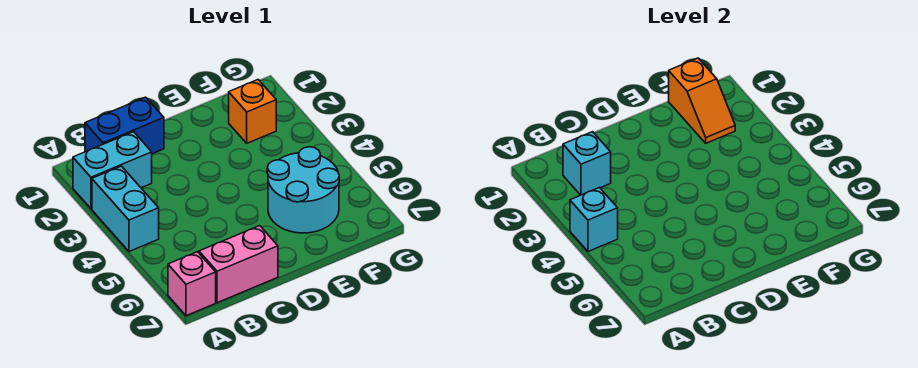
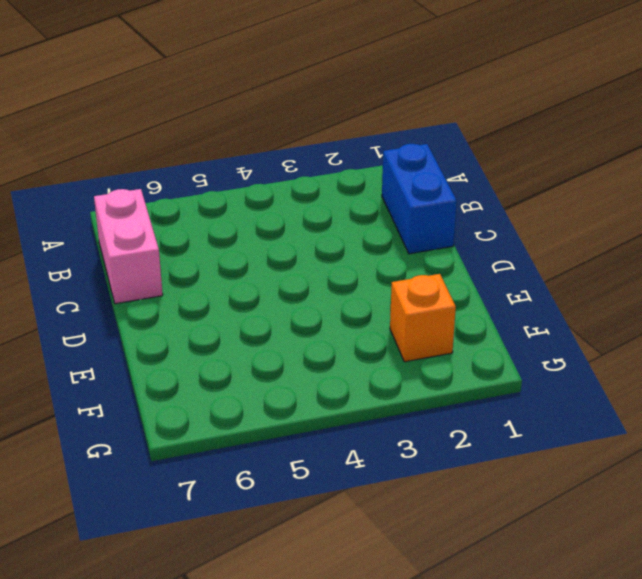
none -> cyan 1x2 brick [73,132,152,209]
none -> cyan 1x2 brick [92,166,159,252]

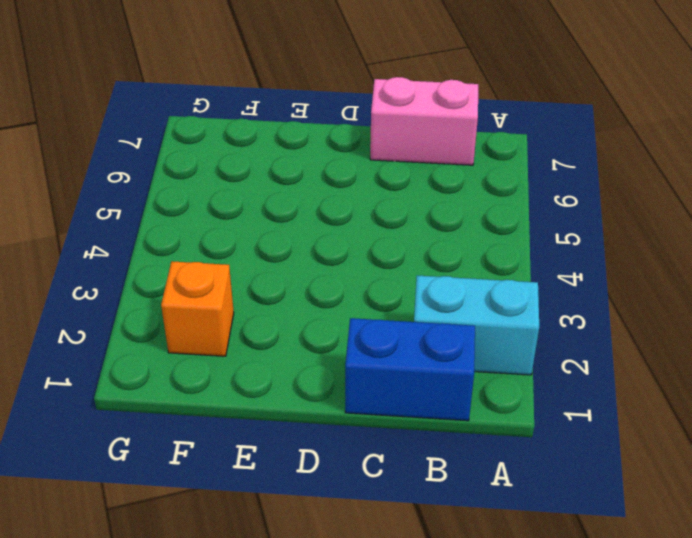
none -> cyan 1x2 brick [92,166,159,252]
none -> pink 1x1 brick [168,252,216,316]

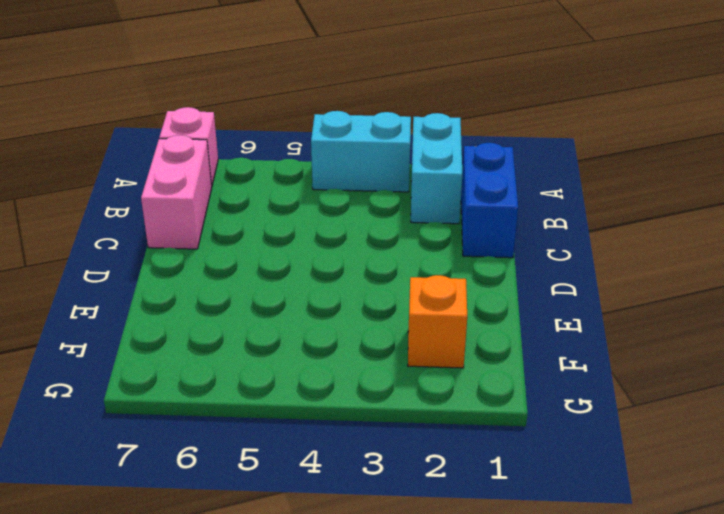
none -> cyan 2x2 round brick [267,147,339,233]
none -> cyan 1x1 brick [570,188,618,252]

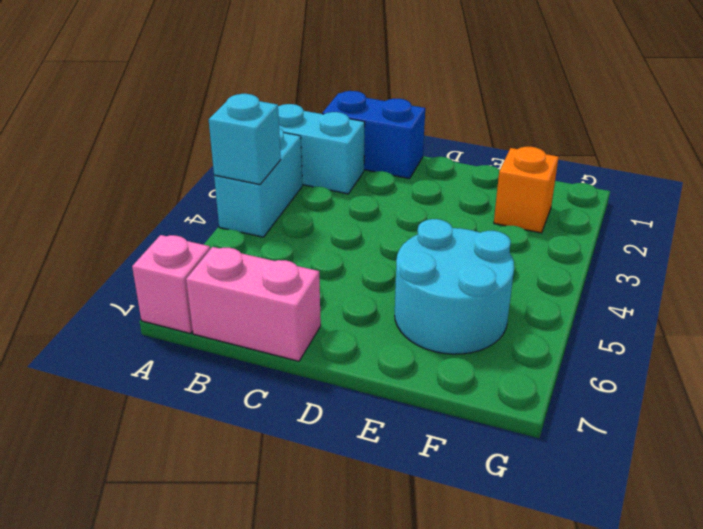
none -> cyan 1x1 brick [563,132,611,195]
none -> orange 1x2 slope [669,58,735,143]

